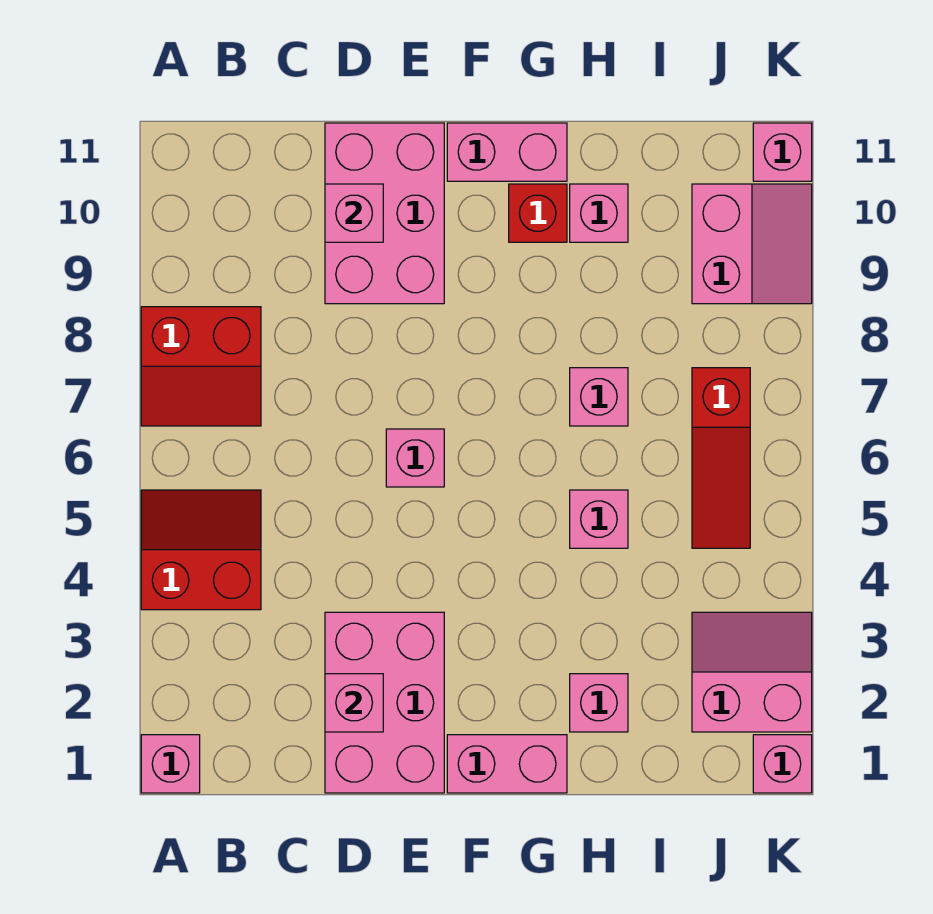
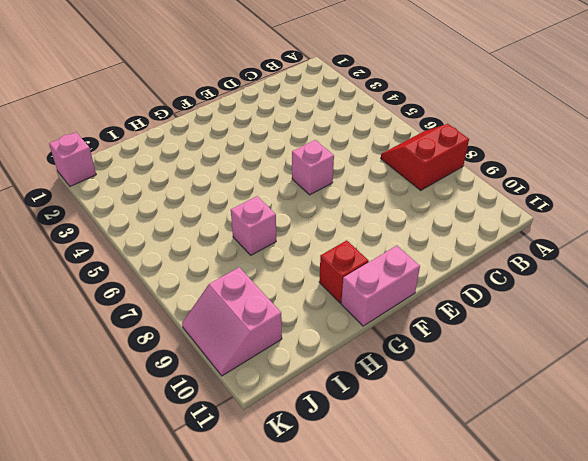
none -> pink 1x1 brick [141,735,200,793]
none -> red 2x2 slope [141,490,261,610]
none -> pink 2x3 brick [325,612,444,793]

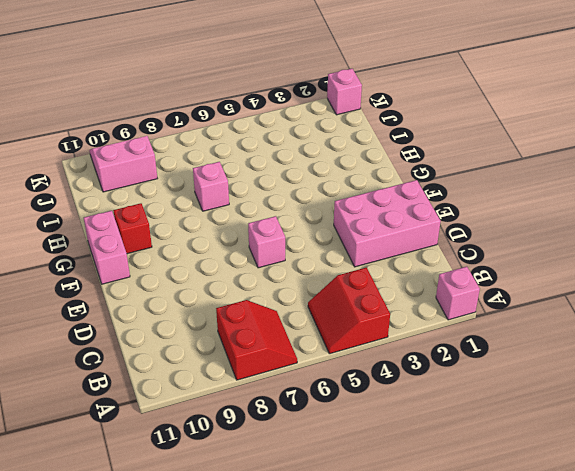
none -> pink 2x3 brick [325,123,444,304]
none -> pink 1x2 brick [447,735,567,793]
none -> pink 1x1 brick [570,674,628,732]

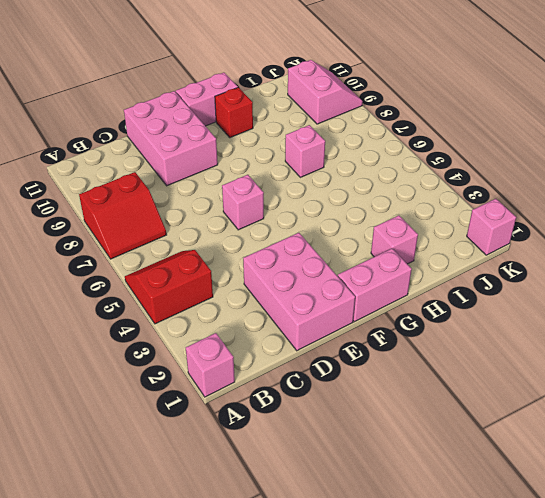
none -> pink 1x1 brick [570,490,628,548]
none -> pink 1x1 brick [570,184,628,242]
none -> pink 2x2 slope [692,612,812,732]

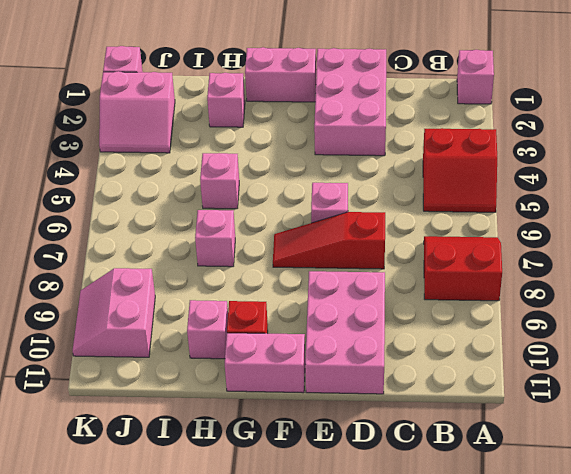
red 1x3 slope [273,212,385,269] -> red 1x3 slope turned to [692,368,750,548]
none -> pink 1x1 brick [753,123,812,181]
none -> pink 1x1 brick [325,674,383,732]
none -> pink 1x1 brick [325,184,383,242]

